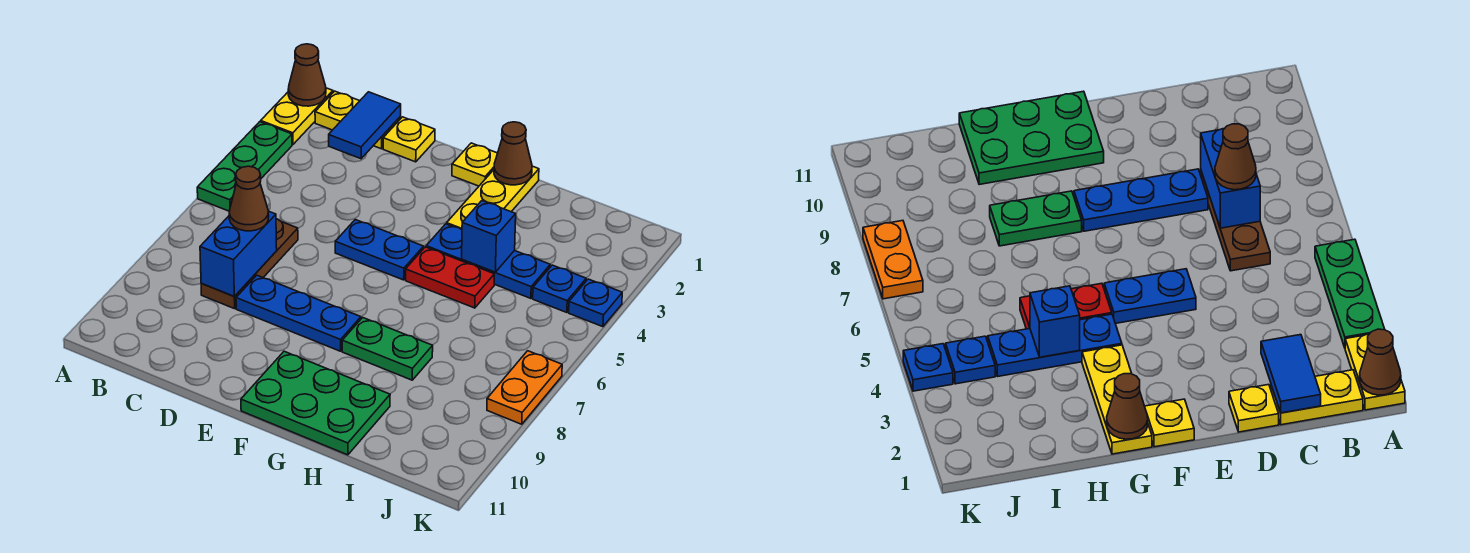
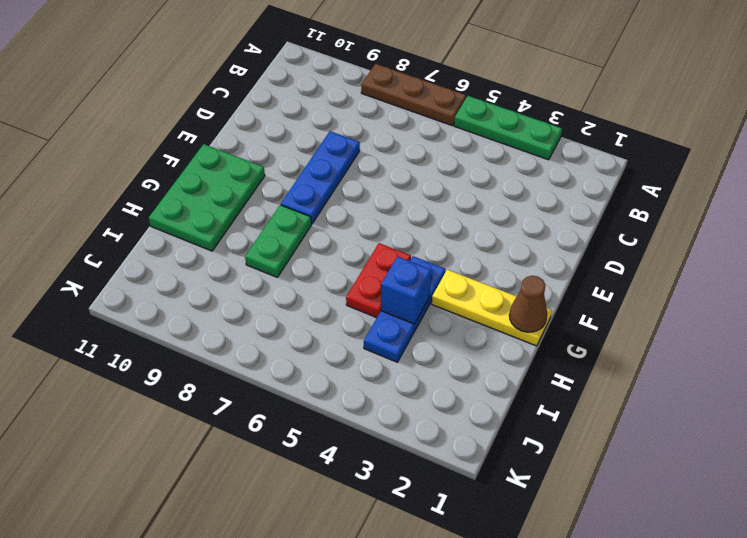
brown 1x3 plate [361,64,466,125] -> brown 1x3 plate moved to [201,219,298,309]
none -> yellow 1x2 plate [261,88,333,145]
none -> yellow 1x2 plate [315,91,401,149]
none -> yellow 1x1 plate [383,117,435,162]

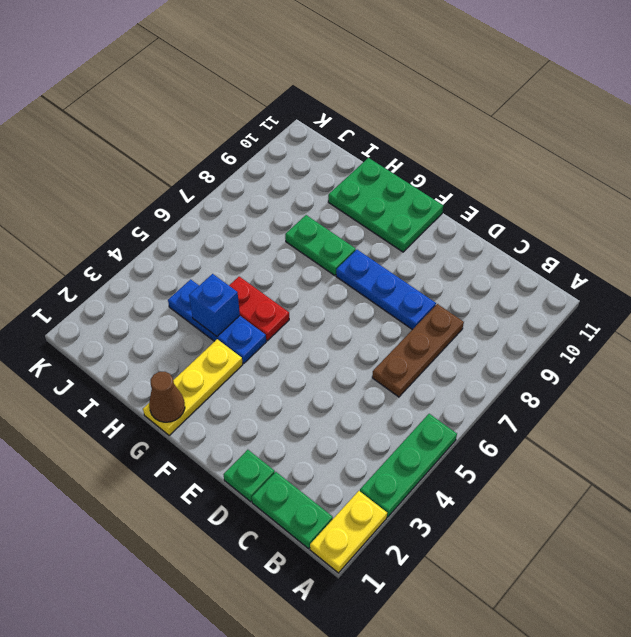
green 1x2 plate [252,472,333,549] -> yellow 1x2 plate [315,91,401,149]
green 1x1 plate [224,450,275,502] -> yellow 1x1 plate [383,117,435,162]
none -> blue 1x2 plate [335,220,424,280]
none -> yellow 1x1 plate [452,143,498,186]
none -> blue 1x1 plate [533,265,586,313]

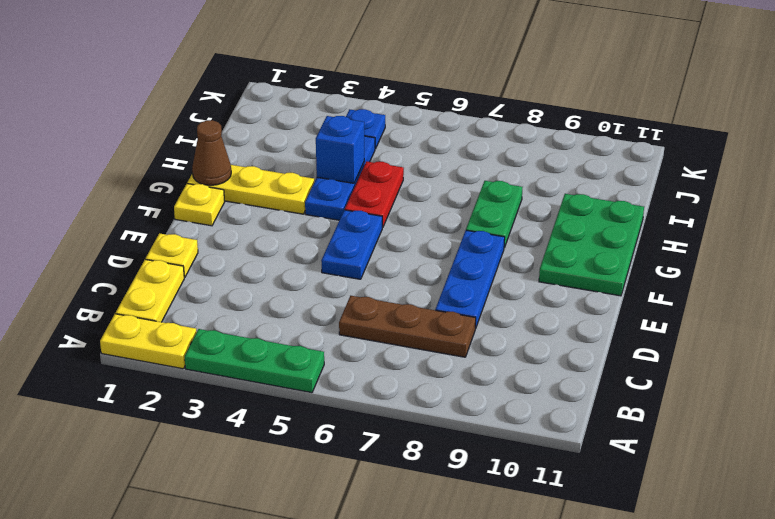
none -> blue 1x1 plate [569,279,622,327]
none -> orange 1x2 plate [487,351,562,424]
none -> brown 1x1 cone [288,44,326,106]

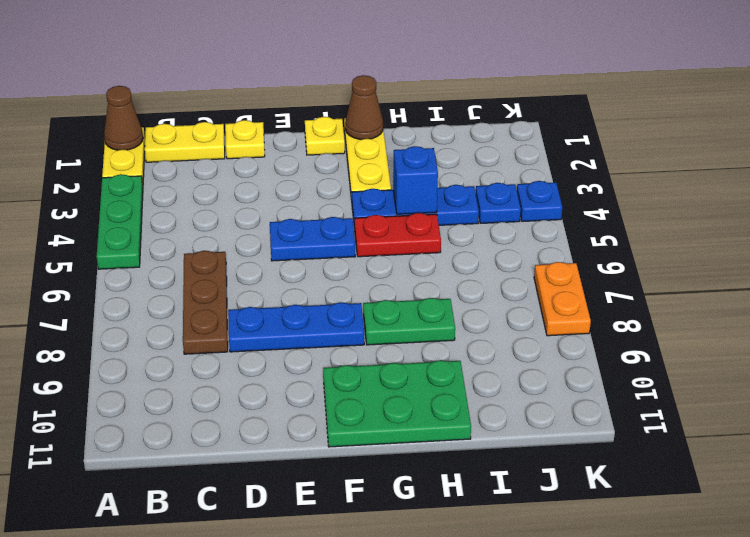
none -> blue 1x2 tile [329,92,401,159]
none -> blue 1x2 brick [200,211,277,296]
none -> brown 1x1 cone [229,166,269,231]

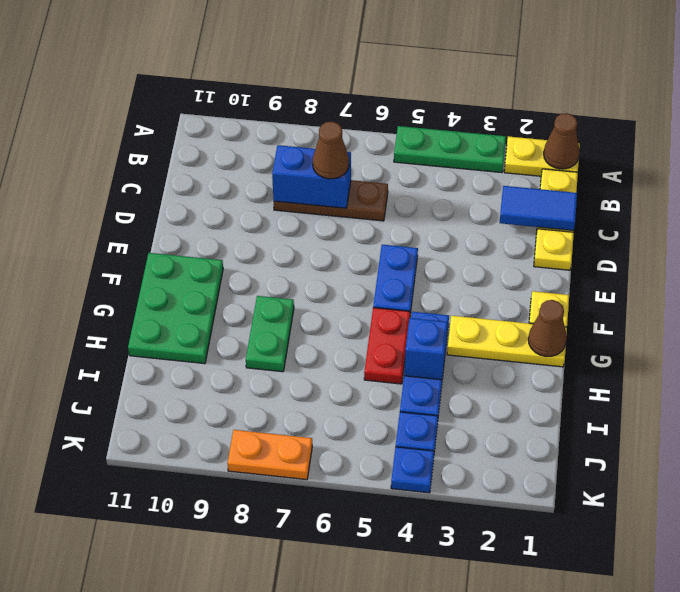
none -> blue 1x3 plate [236,275,361,351]

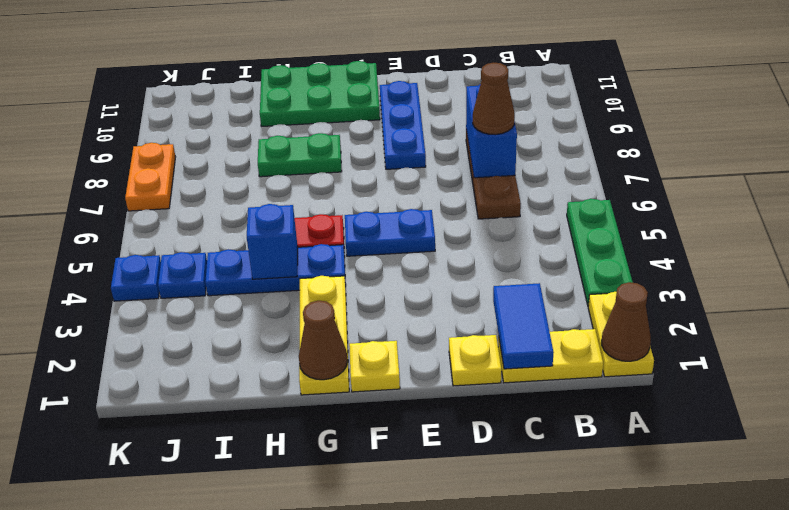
blue 1x3 plate [380,81,426,169] -> blue 1x3 plate turned to [236,275,361,351]

